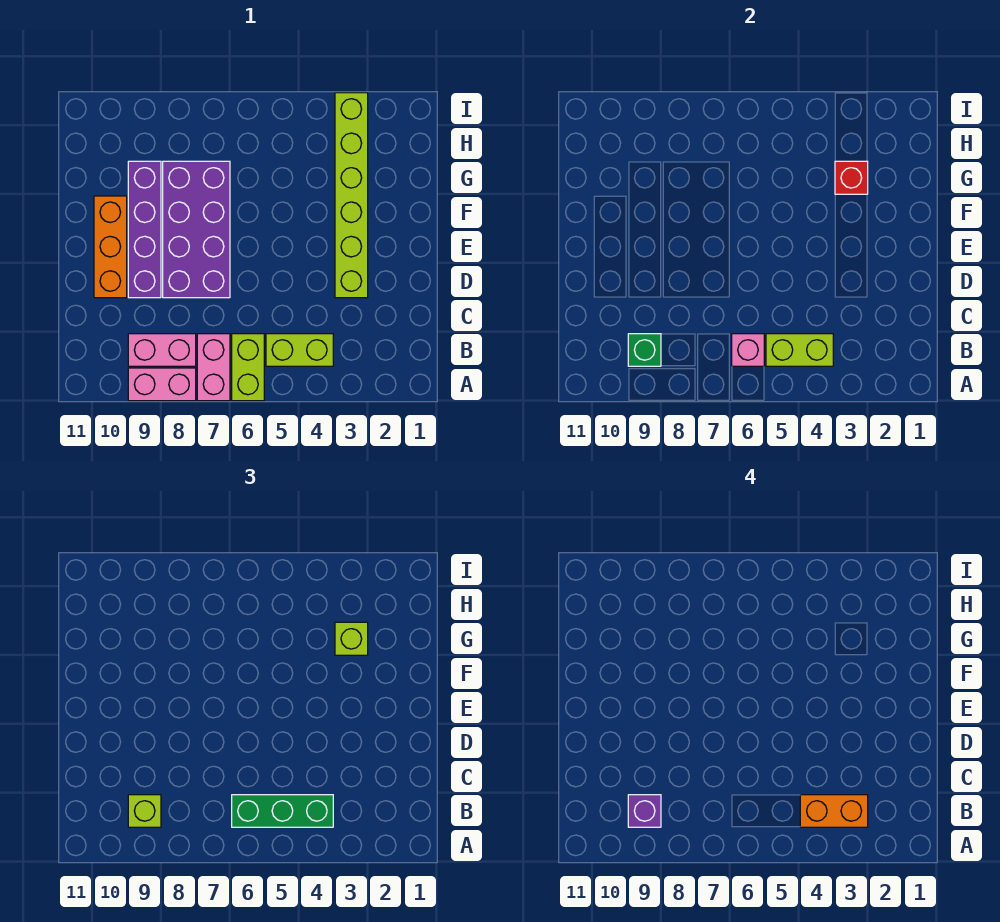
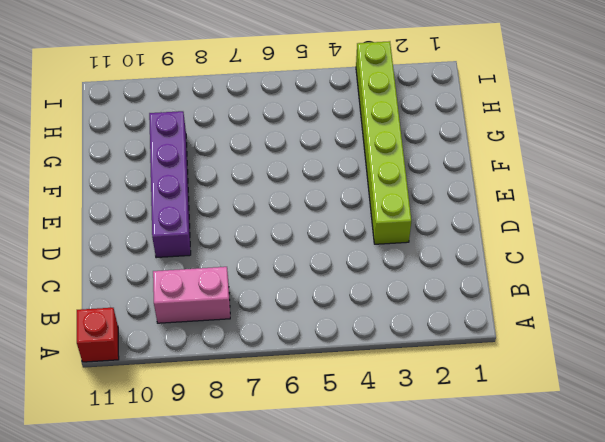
red 1x1 brick [77,307,119,362] -> red 1x1 brick moved to [835,161,868,194]
none -> lime 1x2 brick [232,334,264,401]
none -> pink 1x2 brick [197,334,230,401]
none -> pink 1x2 brick [128,368,196,401]

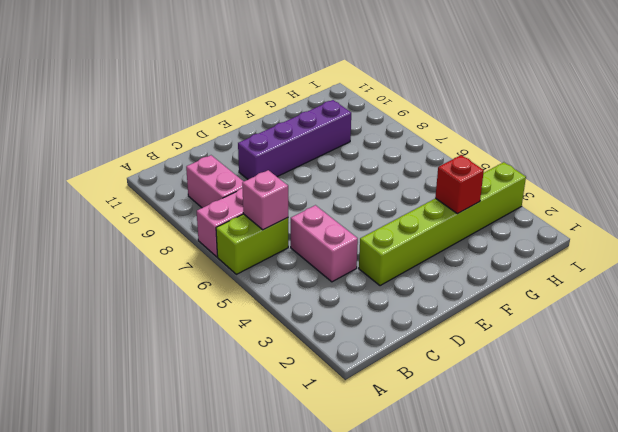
pink 1x2 brick [291,205,358,282] -> pink 1x2 brick moved to [128,368,196,401]
none -> lime 1x2 brick [266,334,333,366]
none -> purple 2x4 brick [163,161,230,298]
none -> orange 1x3 brick [94,196,127,298]

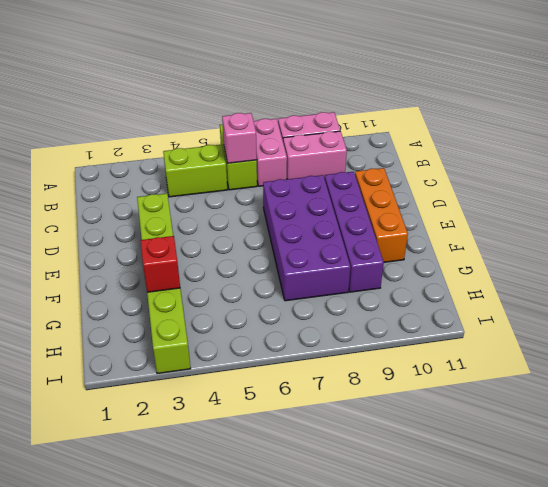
none -> lime 1x2 brick [766,334,833,366]
none -> green 1x1 brick [628,334,661,366]
none -> green 1x3 brick [232,795,333,827]

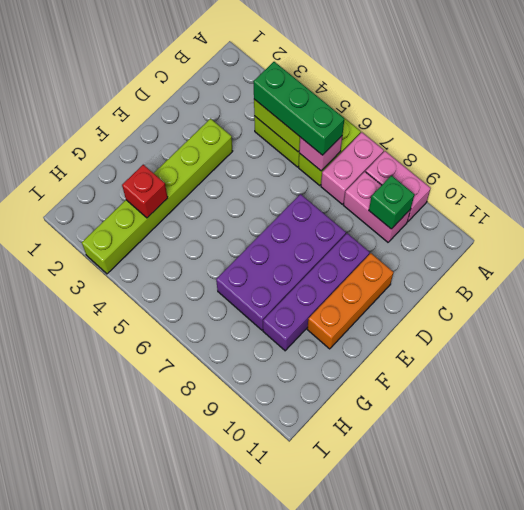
none -> lime 1x1 brick [128,795,161,827]
none -> lime 1x1 brick [335,622,368,655]
none -> orange 1x2 brick [800,795,868,827]

